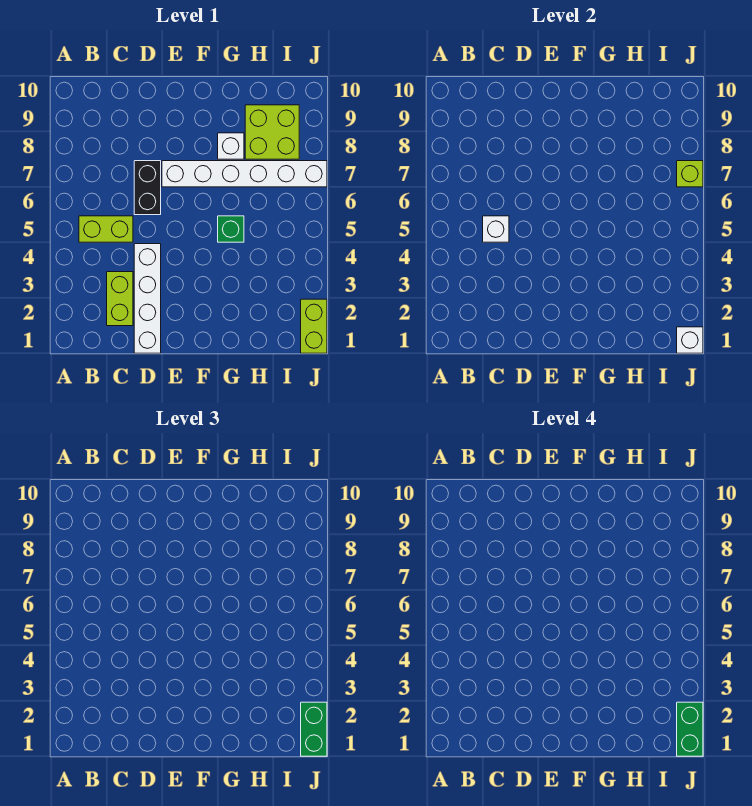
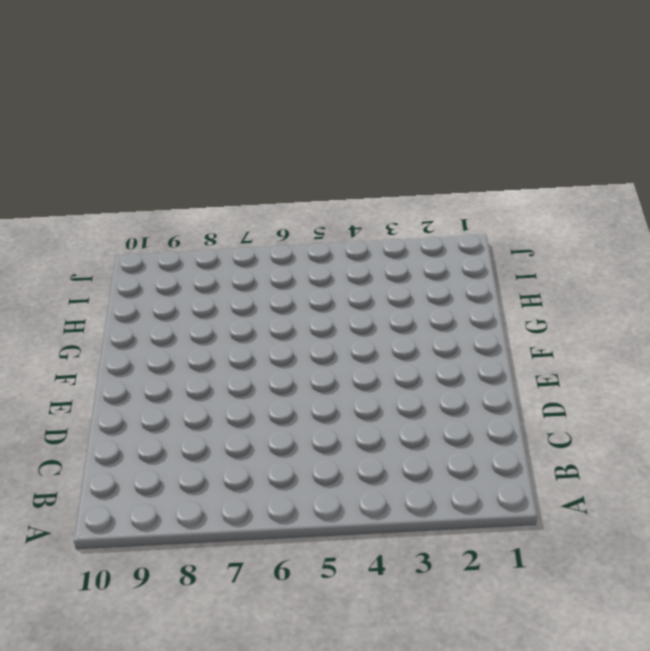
none -> lime 1x2 brick [79,216,133,242]
none -> lime 1x2 brick [107,272,133,326]
none -> white 1x4 brick [134,244,161,353]

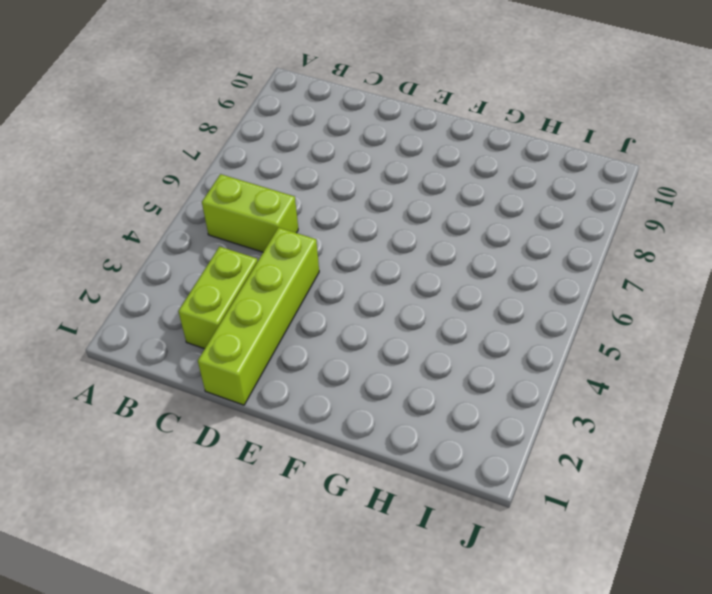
lime 1x4 brick [198,228,319,405] -> white 1x4 brick [134,244,161,353]
none -> black 1x2 brick [134,161,161,215]
none -> white 1x6 brick [162,161,327,187]
none -> green 1x1 brick [218,216,244,242]

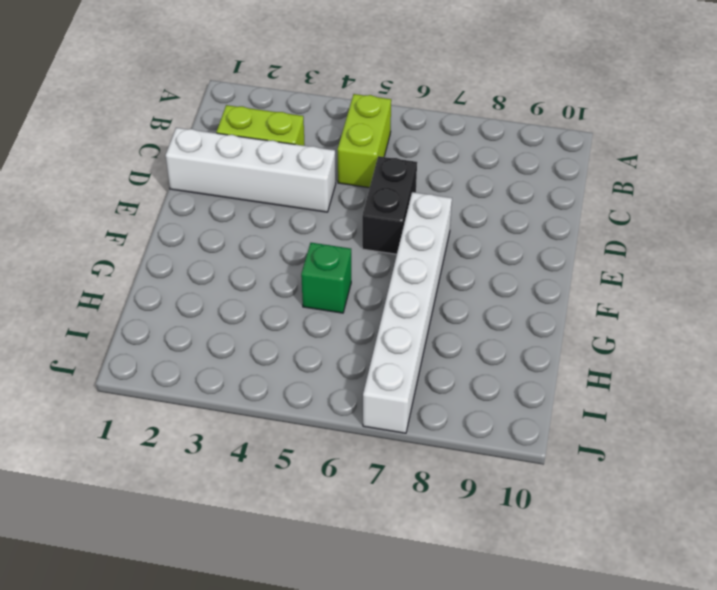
black 1x2 brick [362,156,417,254] -> black 1x2 brick turned to [134,161,161,215]
none -> white 1x1 brick [218,133,244,159]
none -> lime 2x2 brick [245,105,299,159]
none -> lime 1x2 brick [301,299,327,353]

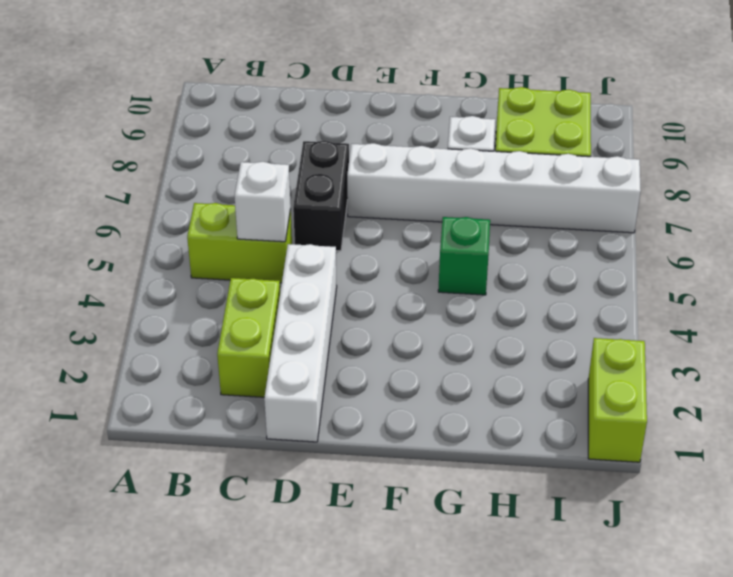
none -> white 1x1 brick [677,327,703,353]
none -> lime 1x1 brick [677,161,703,187]
none -> green 1x2 brick [301,702,327,756]

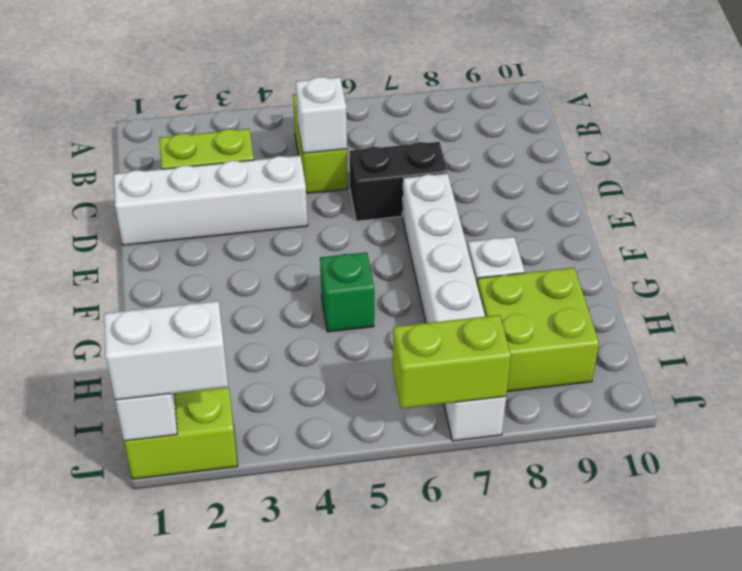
white 1x2 brick [104,301,228,400] -> green 1x2 brick [301,702,327,756]
lime 1x2 brick [393,315,511,409] -> lime 1x1 brick [677,161,703,187]
none -> green 1x2 brick [677,702,703,756]

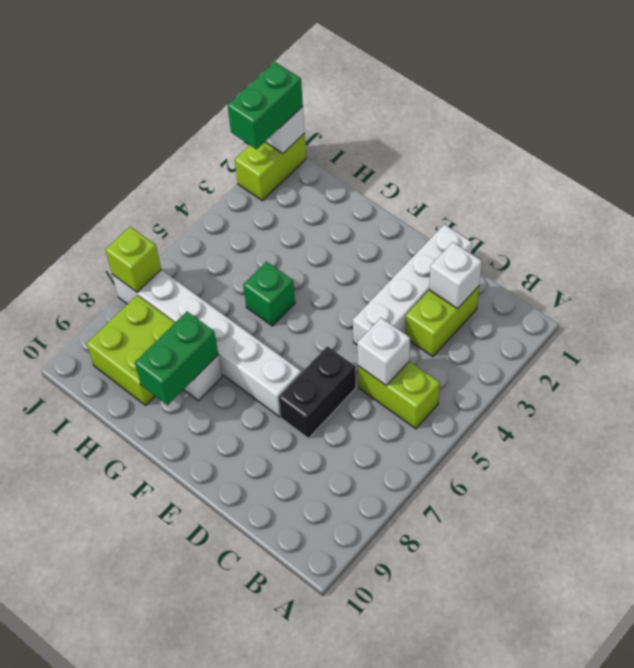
white 1x1 brick [429,242,482,309] -> none
green 1x2 brick [135,312,218,405] -> green 1x2 brick moved to [677,702,703,756]

